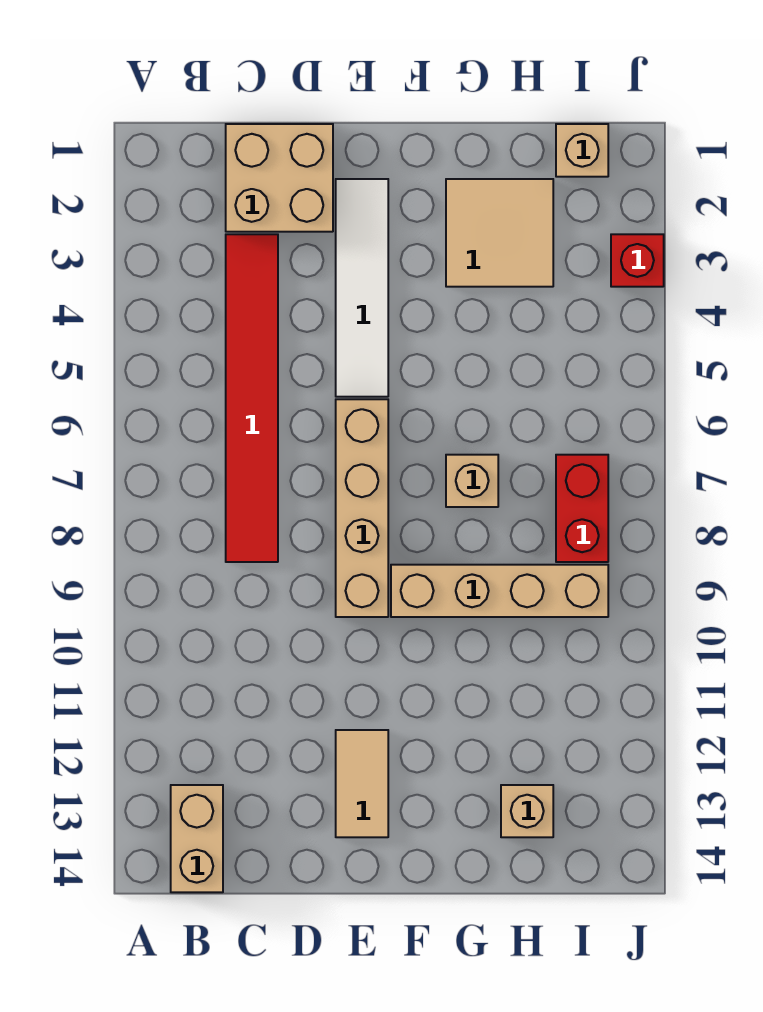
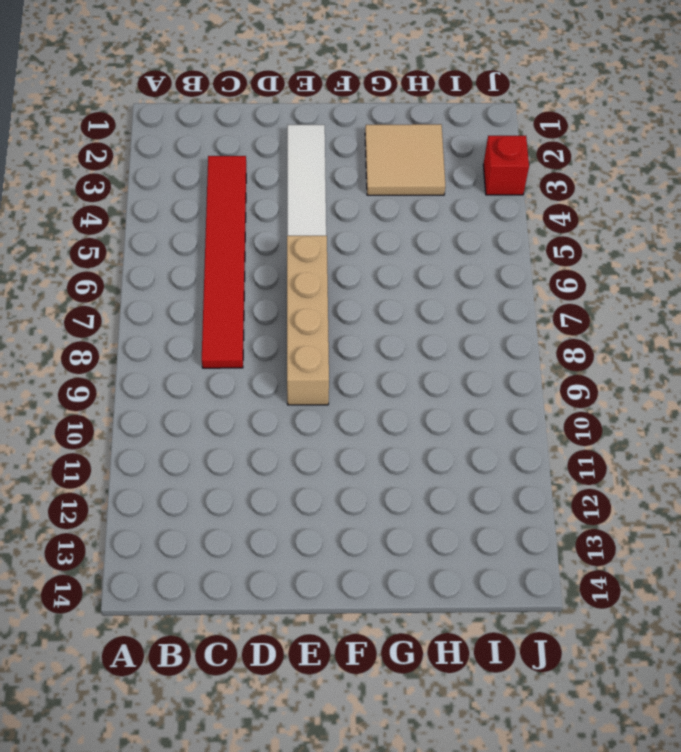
none -> tan 1x2 brick [171,785,223,892]
none -> tan 2x2 brick [226,124,333,232]
none -> tan 1x2 tile [336,730,388,837]

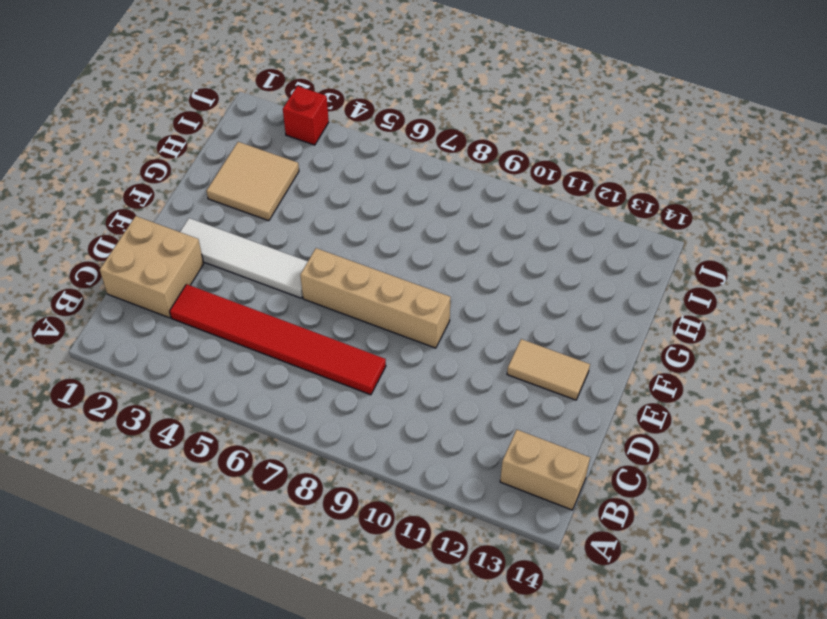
none -> tan 1x4 brick [391,565,608,617]
none -> tan 1x1 brick [446,455,498,507]
none -> tan 1x1 brick [501,785,553,837]

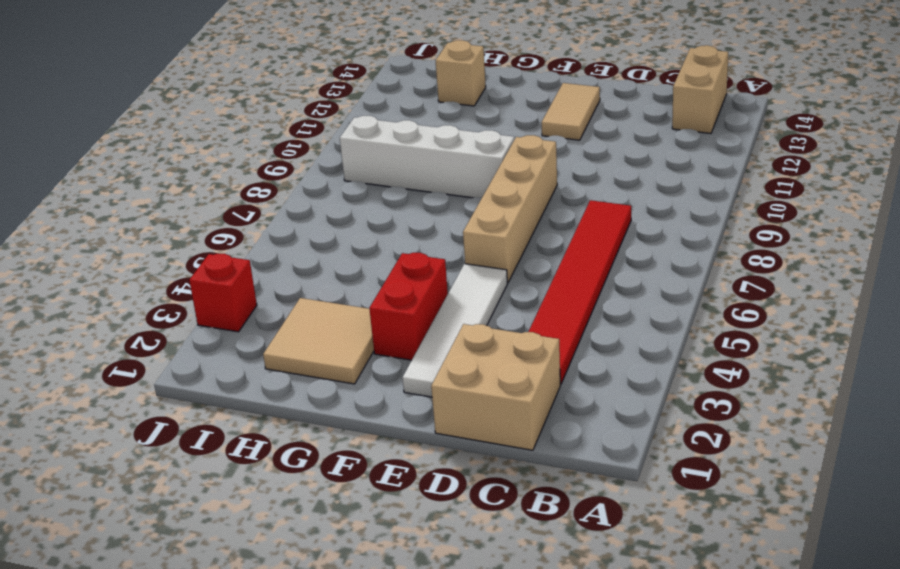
red 1x2 brick [369,253,448,360] -> red 1x2 brick moved to [556,455,608,562]
white 1x4 brick [340,116,514,198] -> tan 1x4 brick [391,565,608,617]
none -> tan 1x1 brick [446,455,498,507]
none -> tan 1x1 brick [556,124,608,177]

